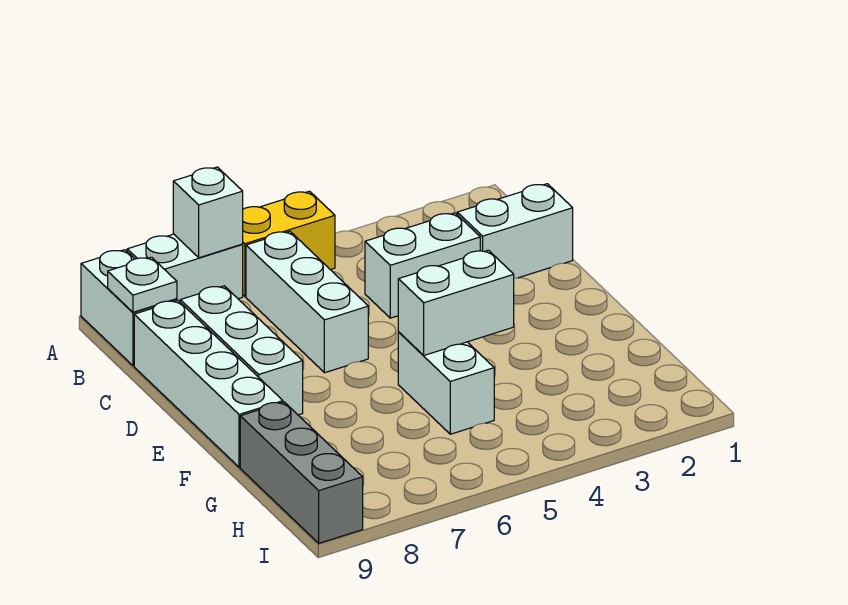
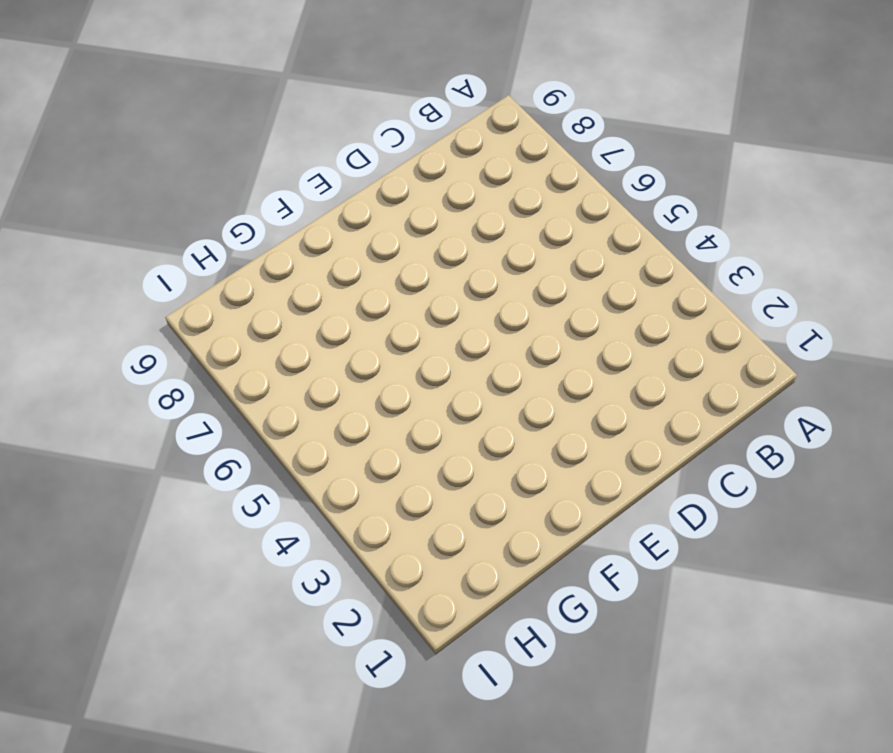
none -> yellow 1x2 brick [242,191,335,296]
none -> white 1x2 brick [127,234,243,302]
none -> white 1x2 brick [81,250,177,366]

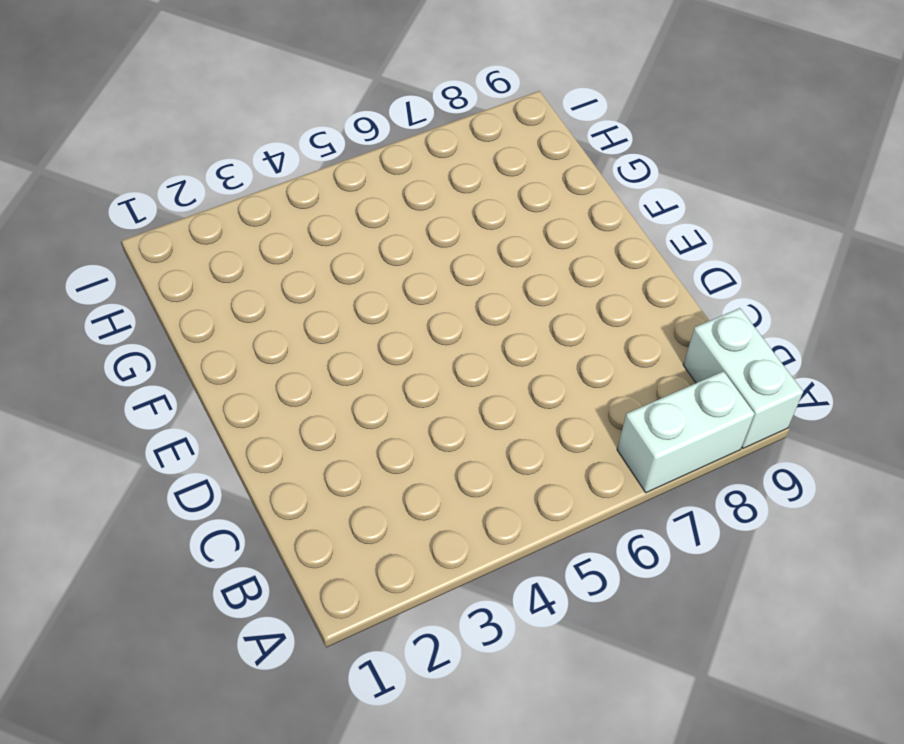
none -> yellow 1x2 brick [242,191,335,296]
none -> white 1x3 brick [246,231,368,373]
none -> white 1x2 brick [457,184,573,278]

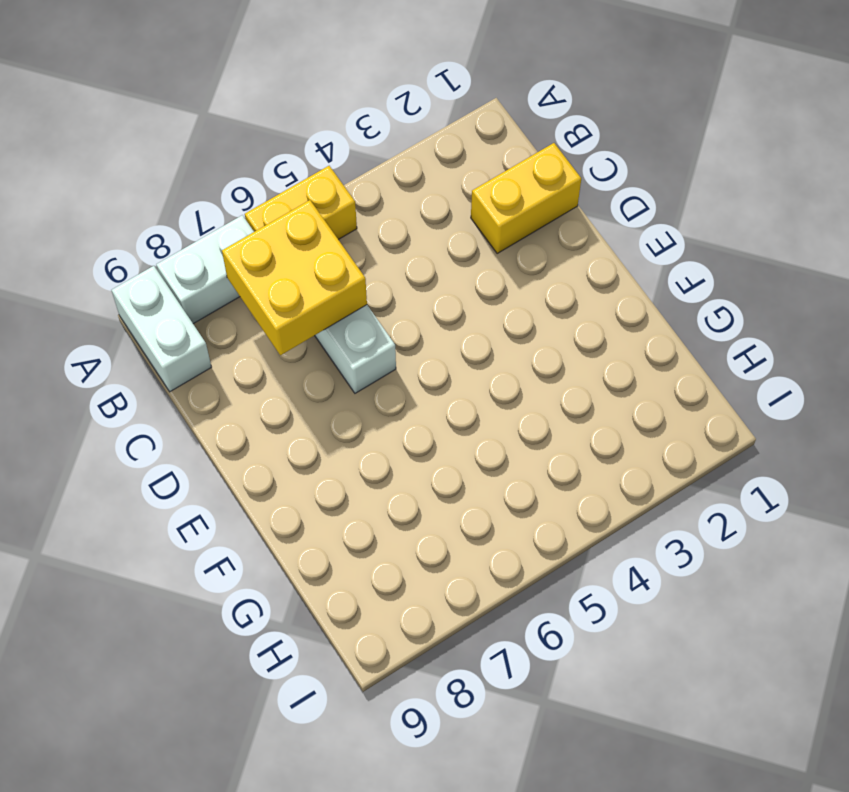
yellow 2x2 brick [222,200,367,355] -> none
yellow 1x2 brick [471,143,581,254] -> white 1x2 brick [457,184,573,278]
none -> white 1x2 brick [365,213,480,318]
none -> white 1x3 brick [180,286,303,415]
none -> white 1x4 brick [134,301,283,467]

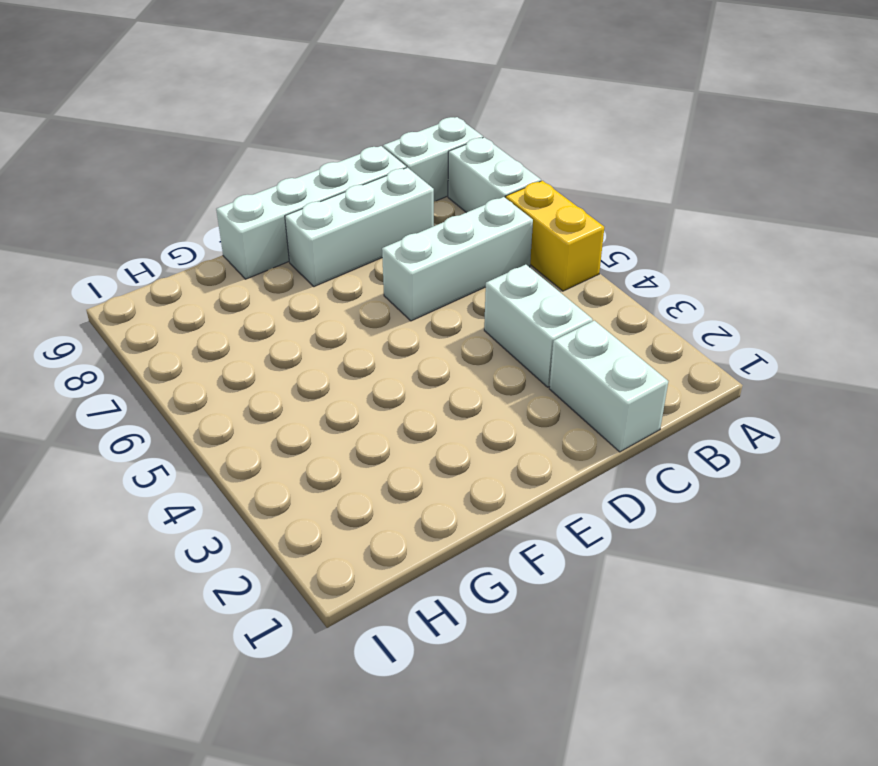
none -> white 1x2 brick [398,332,494,434]
none -> grey 1x3 brick [240,402,363,543]
none -> white 1x1 brick [173,167,243,258]

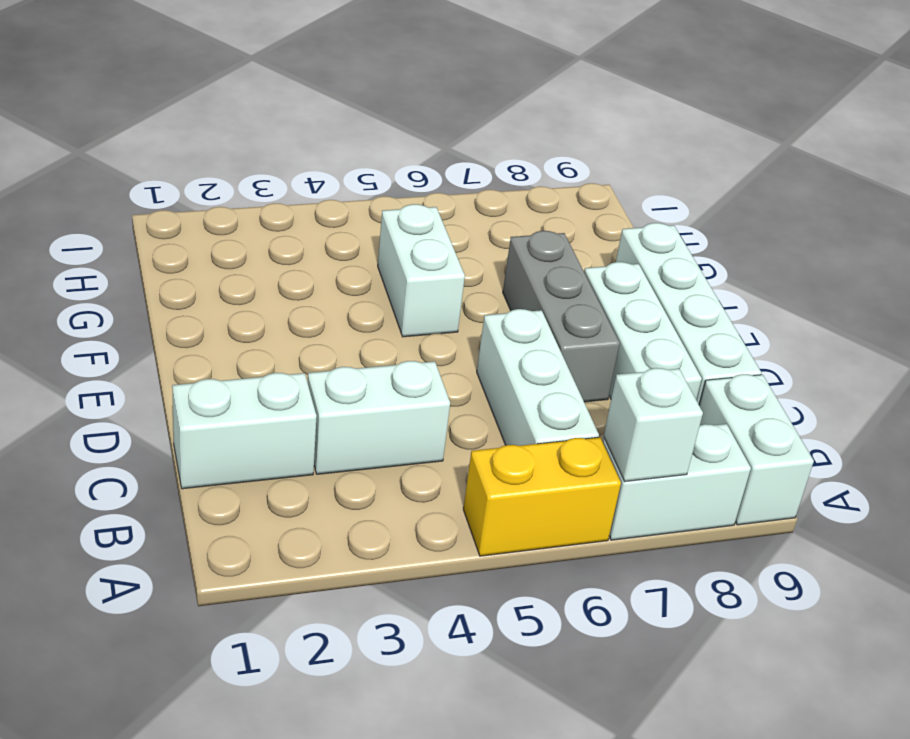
grey 1x3 brick [503,231,620,402] -> grey 1x3 brick moved to [240,402,363,543]
none -> white 1x1 plate [108,257,177,312]
none -> white 1x2 brick [398,250,514,355]

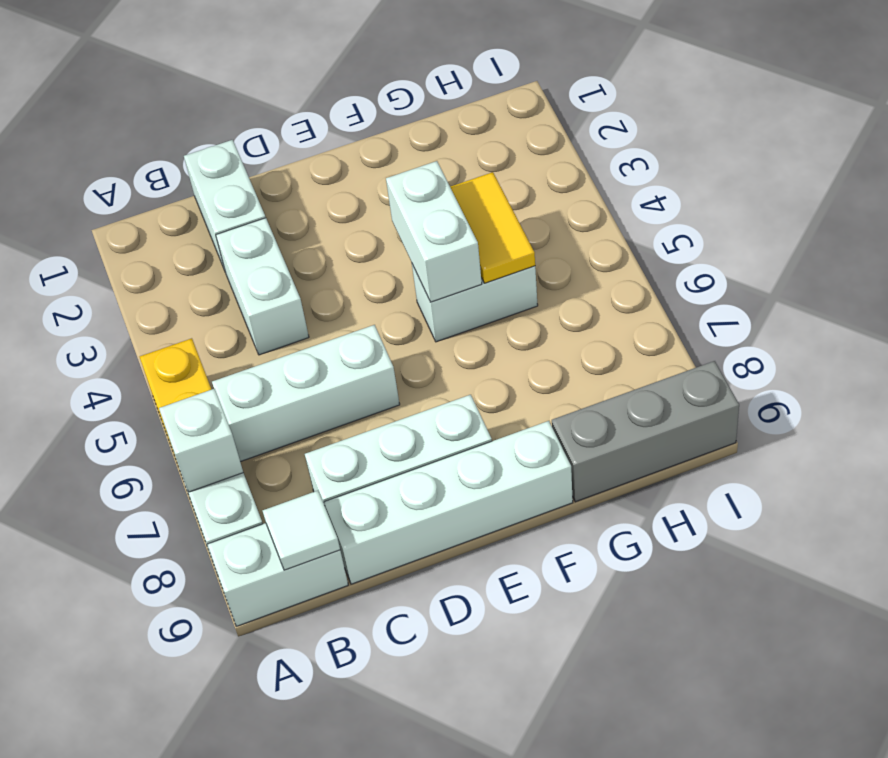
white 1x1 tile [263,491,340,570] -> white 1x1 plate [108,257,177,312]
yellow 1x2 tile [450,172,535,283] -> none

